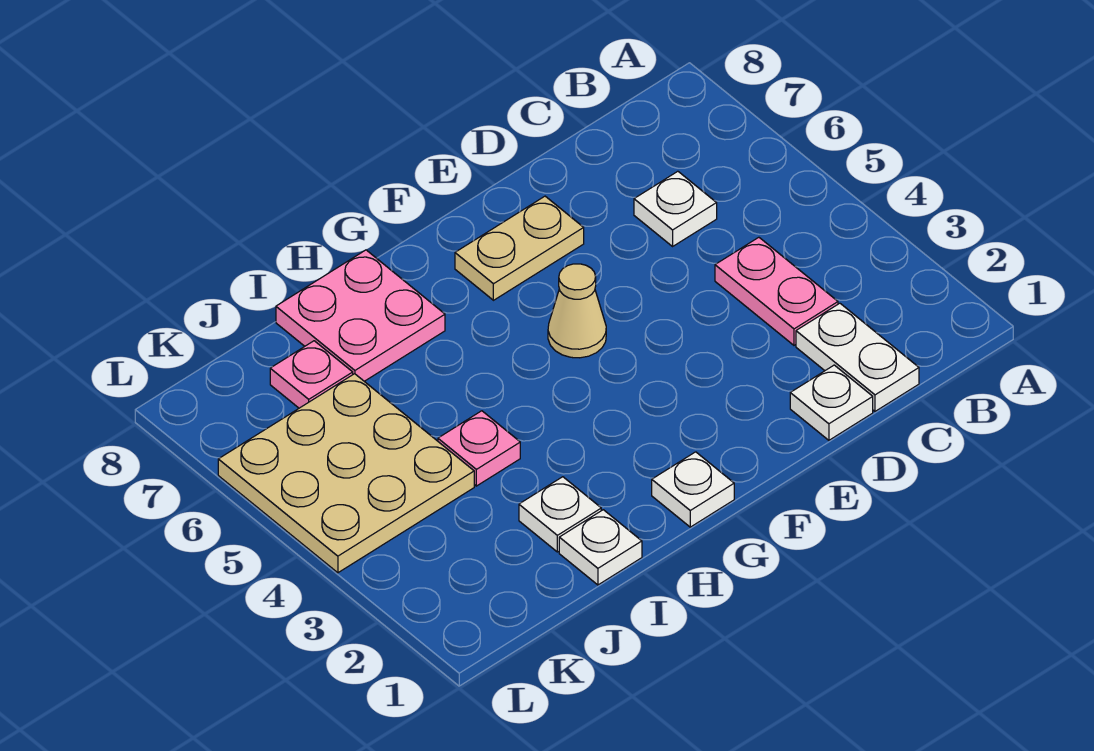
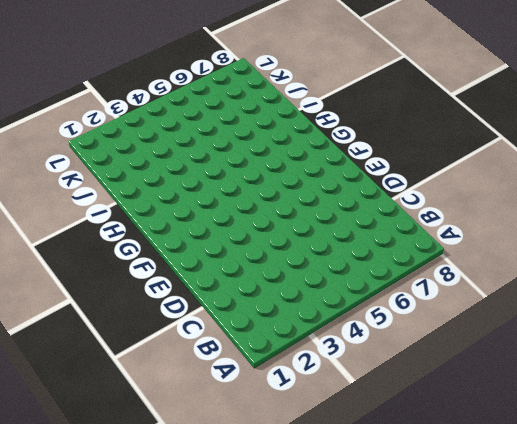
none -> white 1x2 plate [796,303,919,411]
none -> pink 1x2 plate [715,237,838,345]
none -> white 1x1 plate [634,171,717,246]

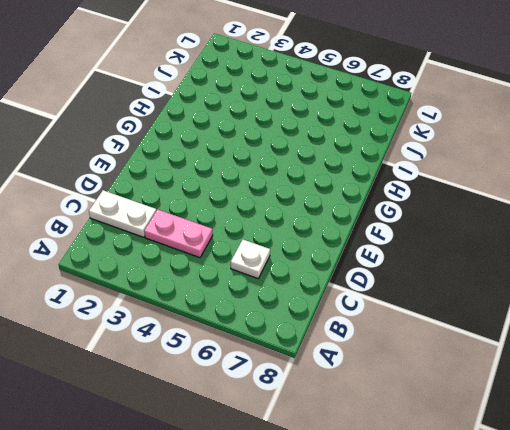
none -> white 1x1 plate [790,365,873,440]
none -> tan 1x2 plate [455,196,584,300]
none -> tan 1x1 cone [548,264,606,358]

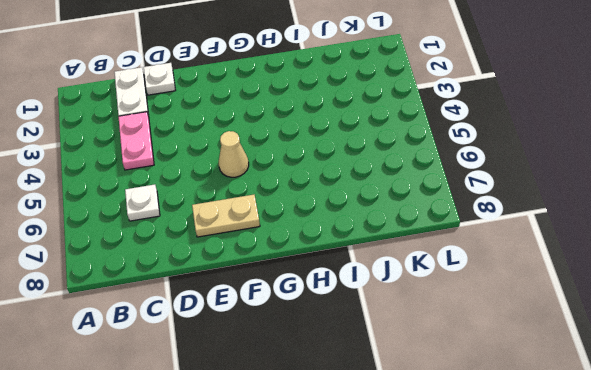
none -> white 1x1 plate [652,452,734,527]
none -> pink 2x2 plate [276,250,445,381]
none -> white 1x1 plate [559,510,642,585]

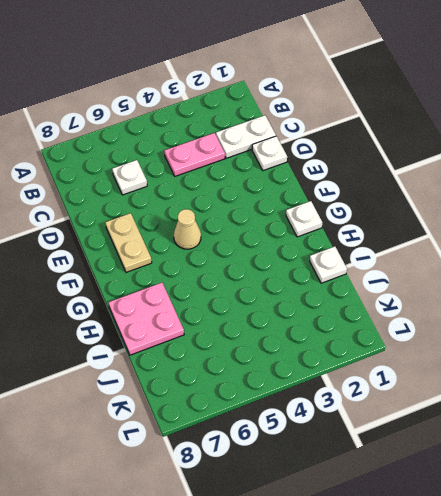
none -> white 1x1 plate [519,477,601,552]
none -> pink 1x1 plate [438,411,520,486]
none -> tan 3x3 plate [218,374,474,573]

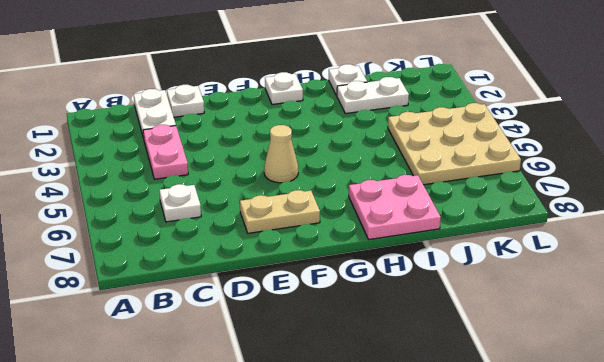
white 1x2 plate [337,77,409,114] -> white 1x1 plate [519,477,601,552]
none -> pink 1x1 plate [438,411,520,486]
none -> pink 1x1 plate [270,341,353,408]

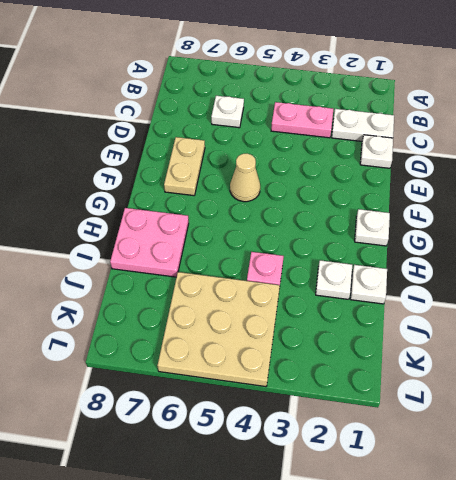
none -> pink 1x1 plate [270,341,353,408]

